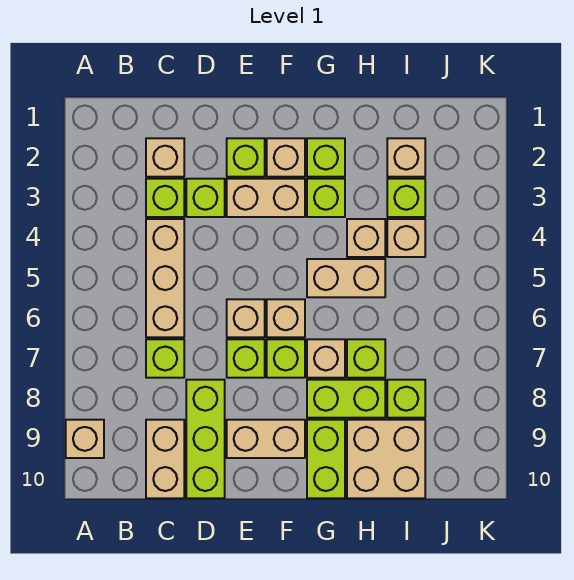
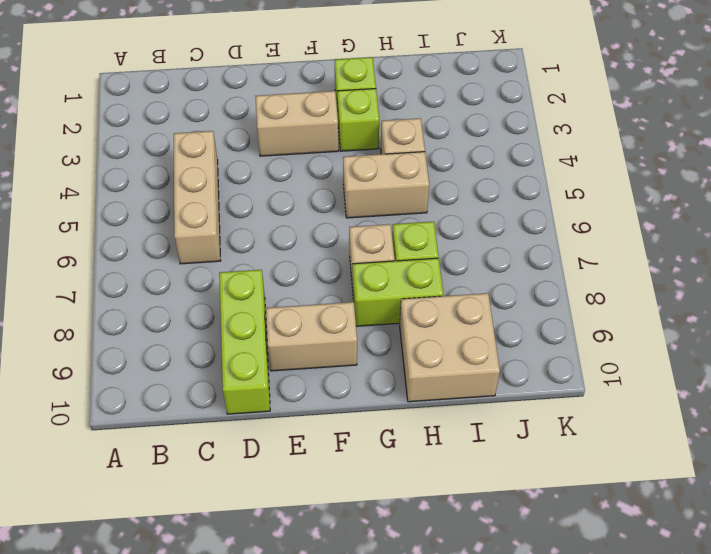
none -> tan 1x1 brick [66,420,104,458]
none -> tan 1x1 brick [146,138,184,177]
none -> lime 1x1 brick [146,179,184,217]

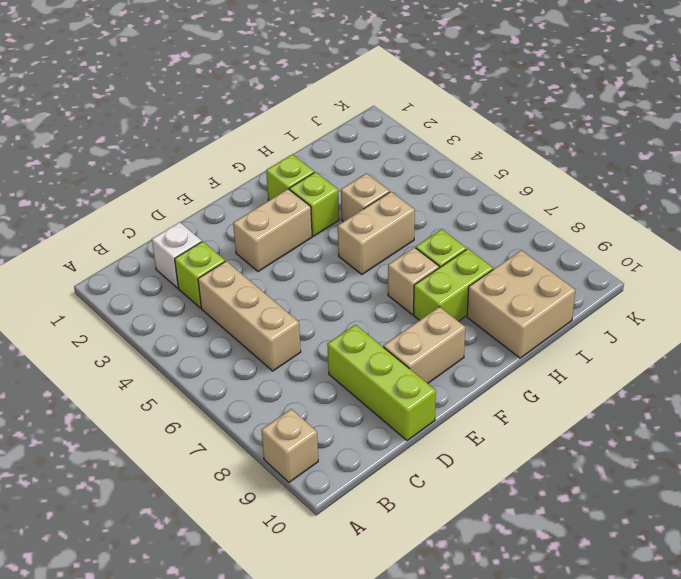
white 1x1 brick [152,222,202,288] -> tan 1x1 brick [146,138,184,177]
none -> lime 1x1 brick [146,339,184,378]
none -> tan 1x2 brick [146,420,184,498]
none -> lime 1x1 brick [186,179,225,217]

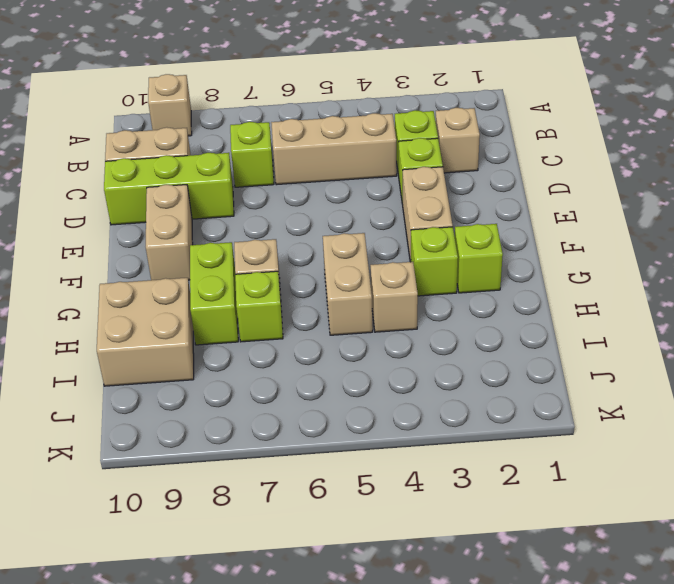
none -> lime 1x1 brick [227,138,265,177]
none -> tan 1x1 brick [227,299,265,337]
none -> lime 1x1 brick [227,339,265,378]

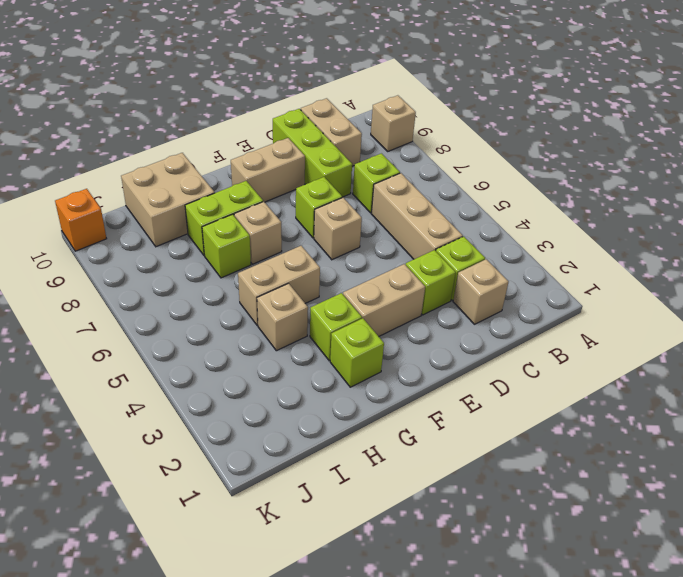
orange 1x1 brick [55,189,107,251] -> none
none -> lime 1x1 brick [227,138,265,177]
none -> tan 1x1 brick [267,138,305,177]
none -> tan 1x1 brick [267,299,305,337]

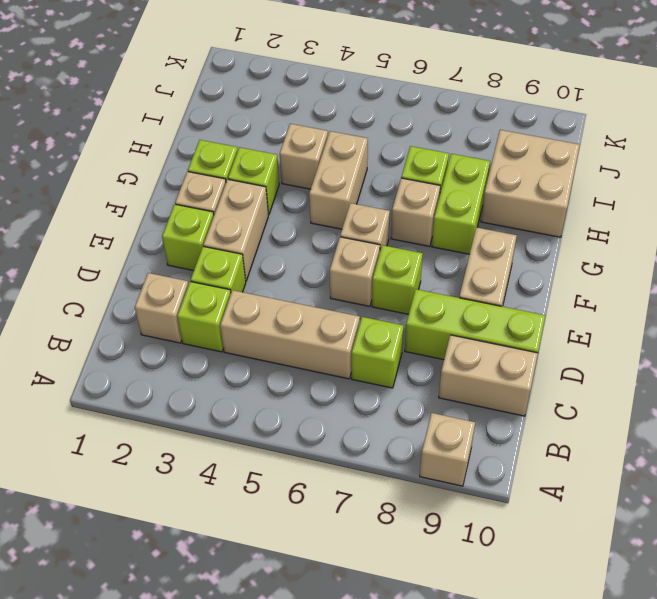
none -> lime 1x1 brick [267,339,305,378]
none -> lime 1x2 brick [307,420,345,498]
none -> tan 1x1 brick [387,138,425,177]

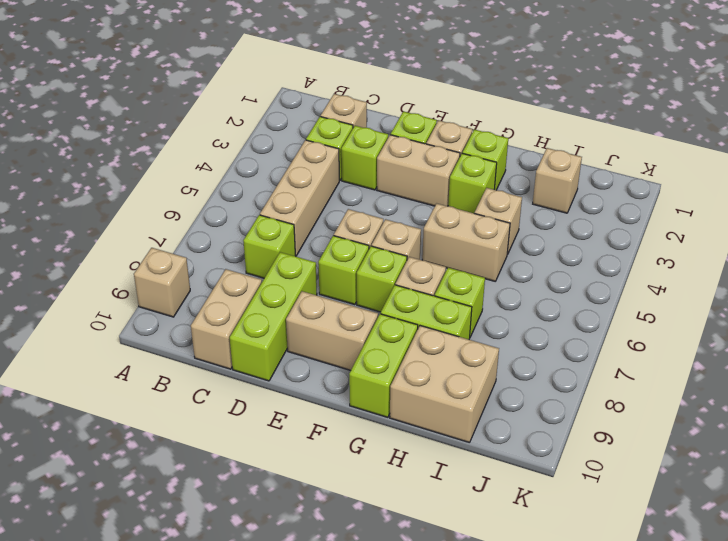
none -> lime 1x1 brick [387,179,425,217]
none -> tan 1x1 brick [387,219,425,257]
none -> lime 1x1 brick [387,380,425,418]

